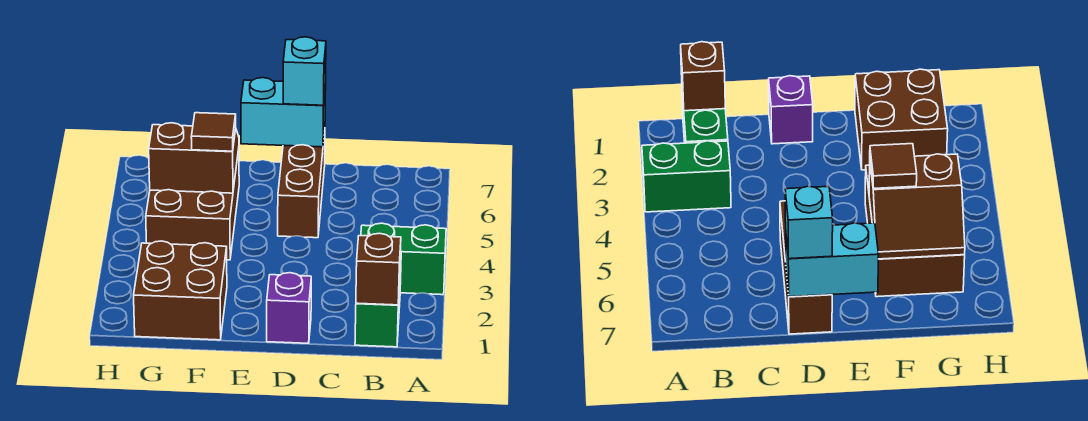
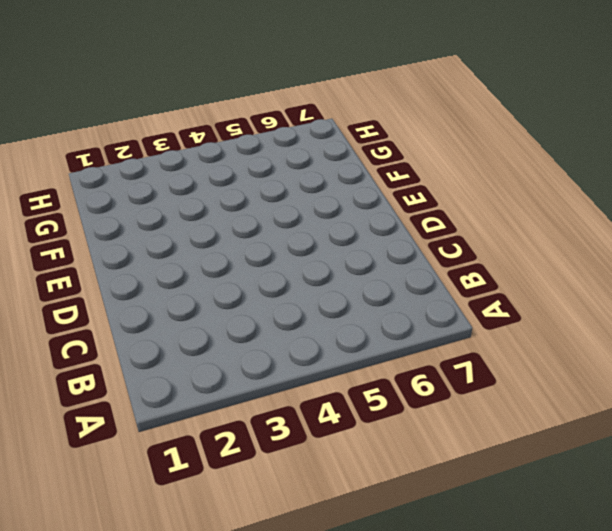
none -> green 1x2 brick [361,223,446,295]
none -> green 1x2 brick [355,254,401,347]

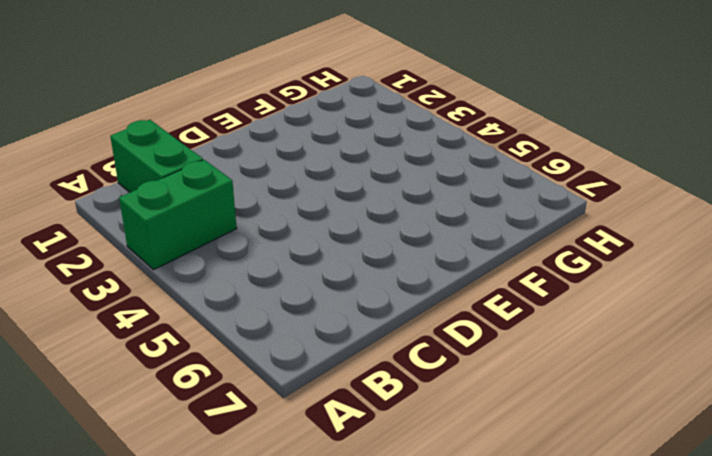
none -> purple 1x1 brick [267,273,311,343]
none -> brown 1x3 brick [278,131,325,238]

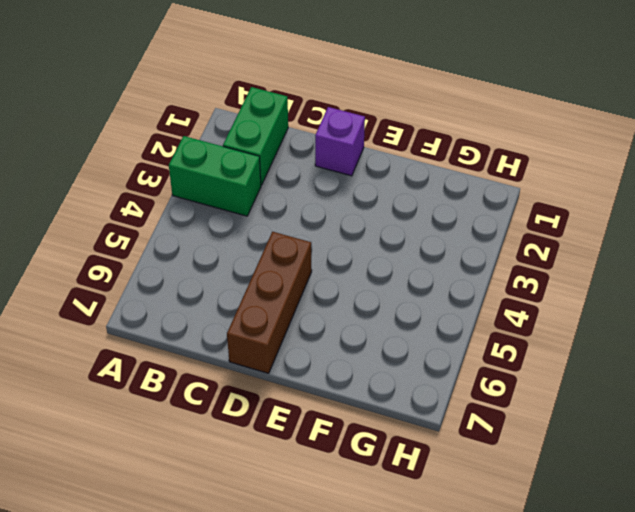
none -> brown 2x2 brick [134,241,227,340]
none -> brown 2x3 brick [146,149,239,260]

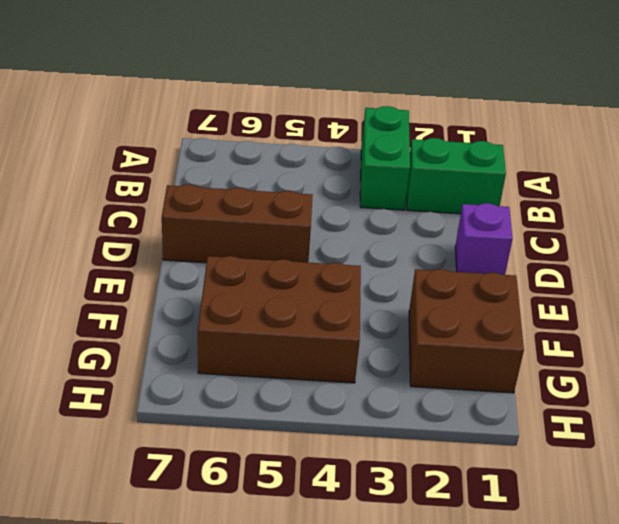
none -> brown 1x1 brick [356,233,401,305]
none -> cyan 1x2 brick [241,78,326,147]

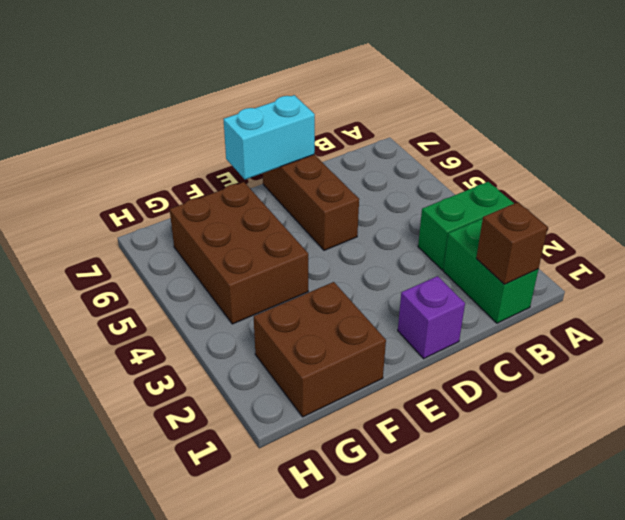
none -> brown 2x2 slope [149,123,239,193]
none -> cyan 1x1 brick [283,37,326,105]

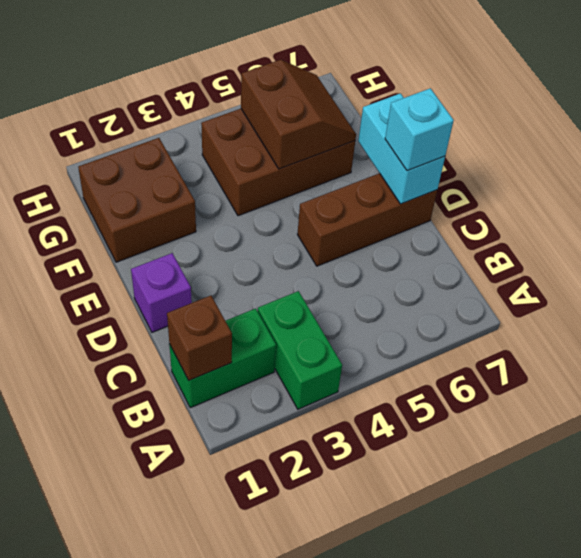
none -> brown 1x1 tile [191,113,236,151]

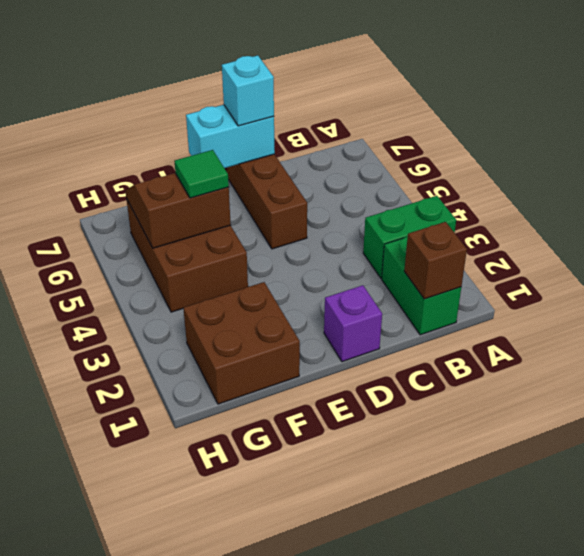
green 1x1 tile [174,150,229,198] -> brown 1x1 tile [191,113,236,151]

